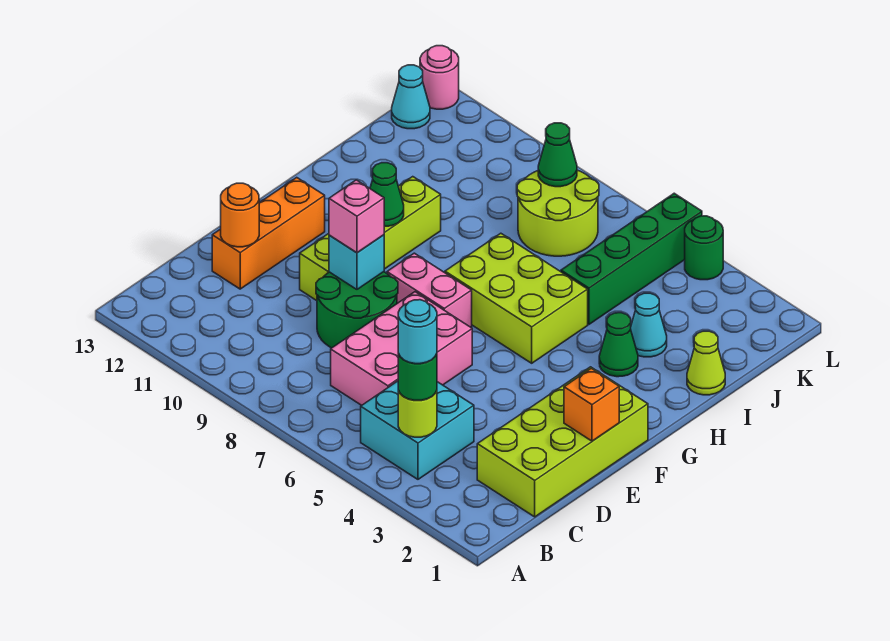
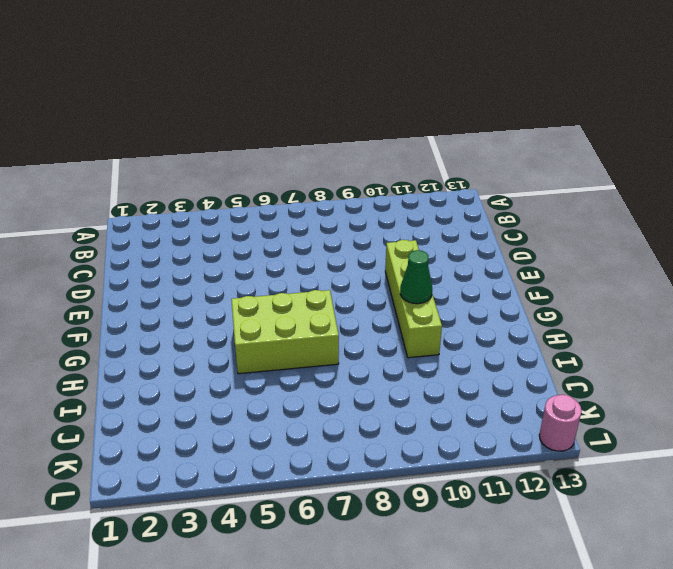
none -> cyan 2x2 brick [361,381,474,479]
none -> lime 2x4 brick [477,367,648,517]
none -> pink 2x3 brick [331,292,472,405]

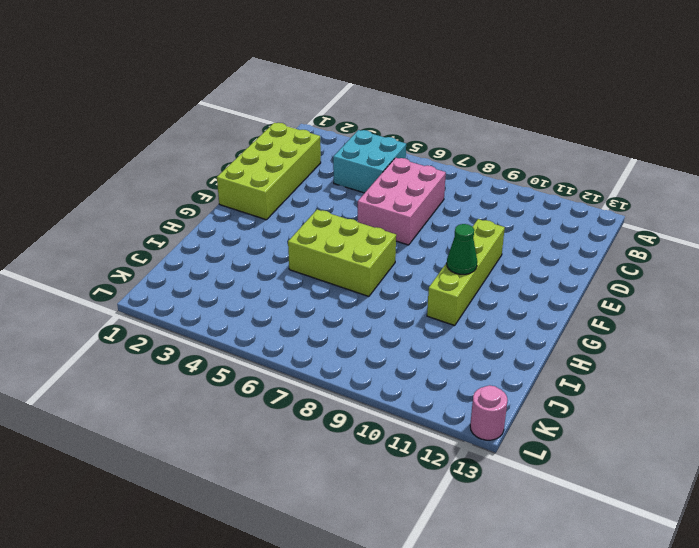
none -> green 2x2 round brick [316,272,398,348]
none -> orange 1x3 brick [212,178,325,289]
none -> pink 1x2 brick [387,253,472,327]

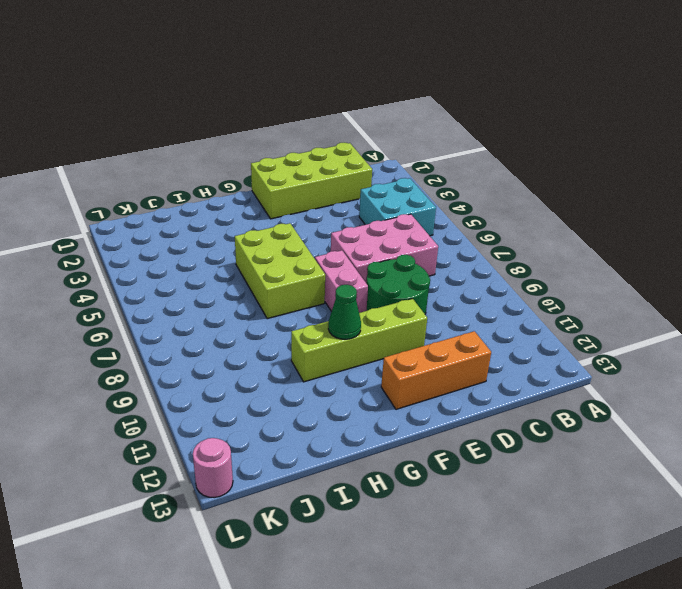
none -> green 1x1 cone [599,313,638,377]
none -> lime 1x1 cone [687,331,725,395]
none -> cyan 1x1 cone [631,293,667,357]

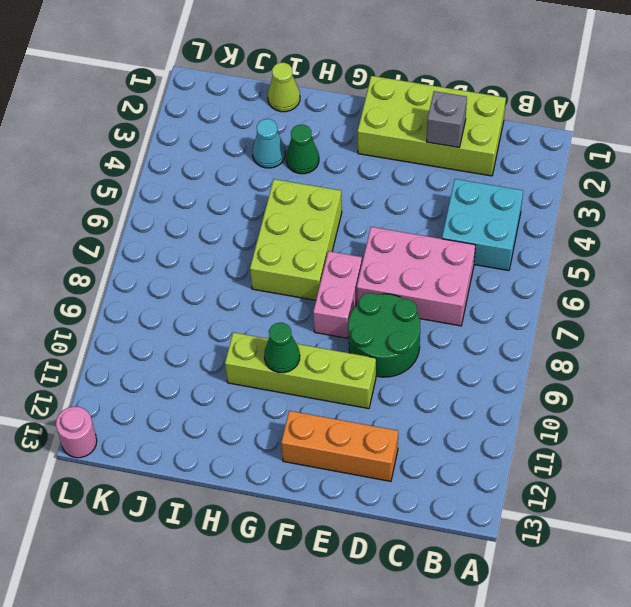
grey 1x1 brick [427,91,467,148] -> none
none -> green 1x4 brick [561,193,702,324]
none -> lime 2x2 round brick [517,170,599,256]
none -> cyan 1x1 cone [392,65,430,129]

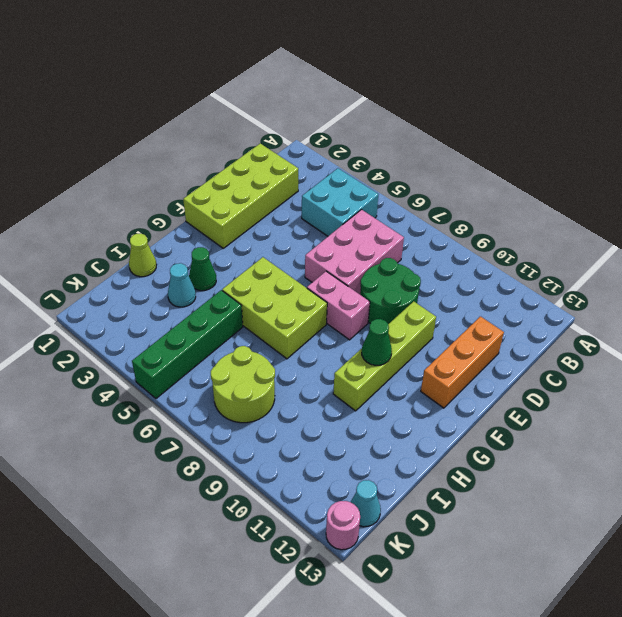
none -> green 1x1 round brick [685,216,723,280]
none -> lime 1x1 round brick [398,391,437,437]
none -> orange 1x1 round brick [221,183,259,247]

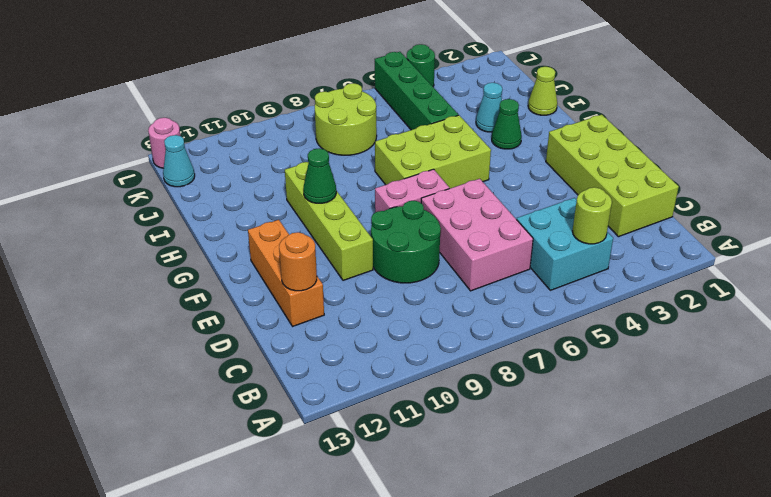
none -> orange 1x1 brick [564,368,619,441]
none -> cyan 1x1 brick [329,235,384,289]
none -> green 1x1 cone [538,123,577,187]

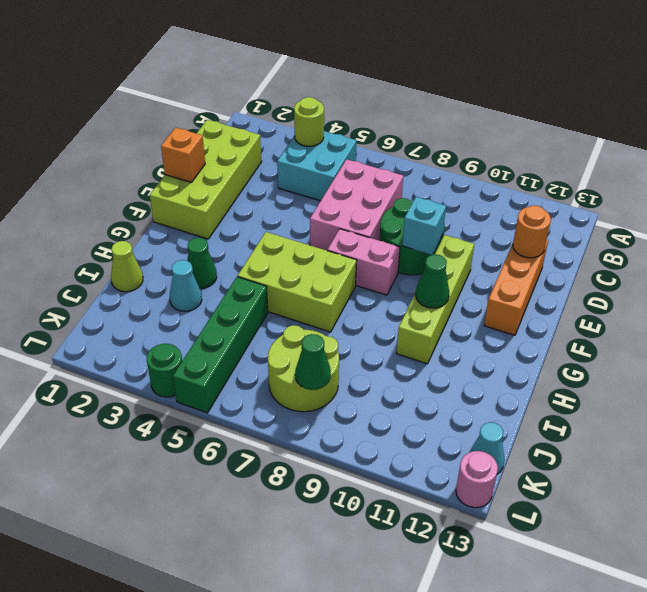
none -> green 1x1 round brick [398,354,437,400]
none -> pink 1x1 brick [329,180,384,253]
none -> cyan 1x1 round brick [398,300,437,364]

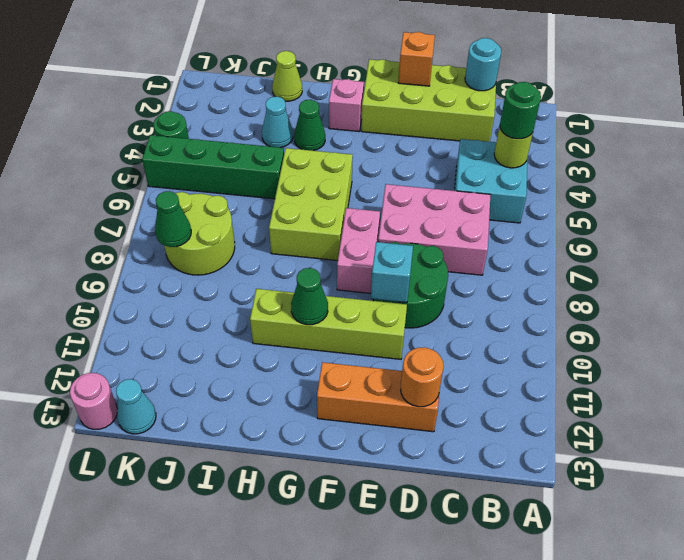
cyan 1x1 round brick [465,38,501,91] -> cyan 1x1 round brick moved to [398,300,437,364]
pink 1x1 brick [329,79,364,131] -> pink 1x1 brick moved to [329,180,384,253]

